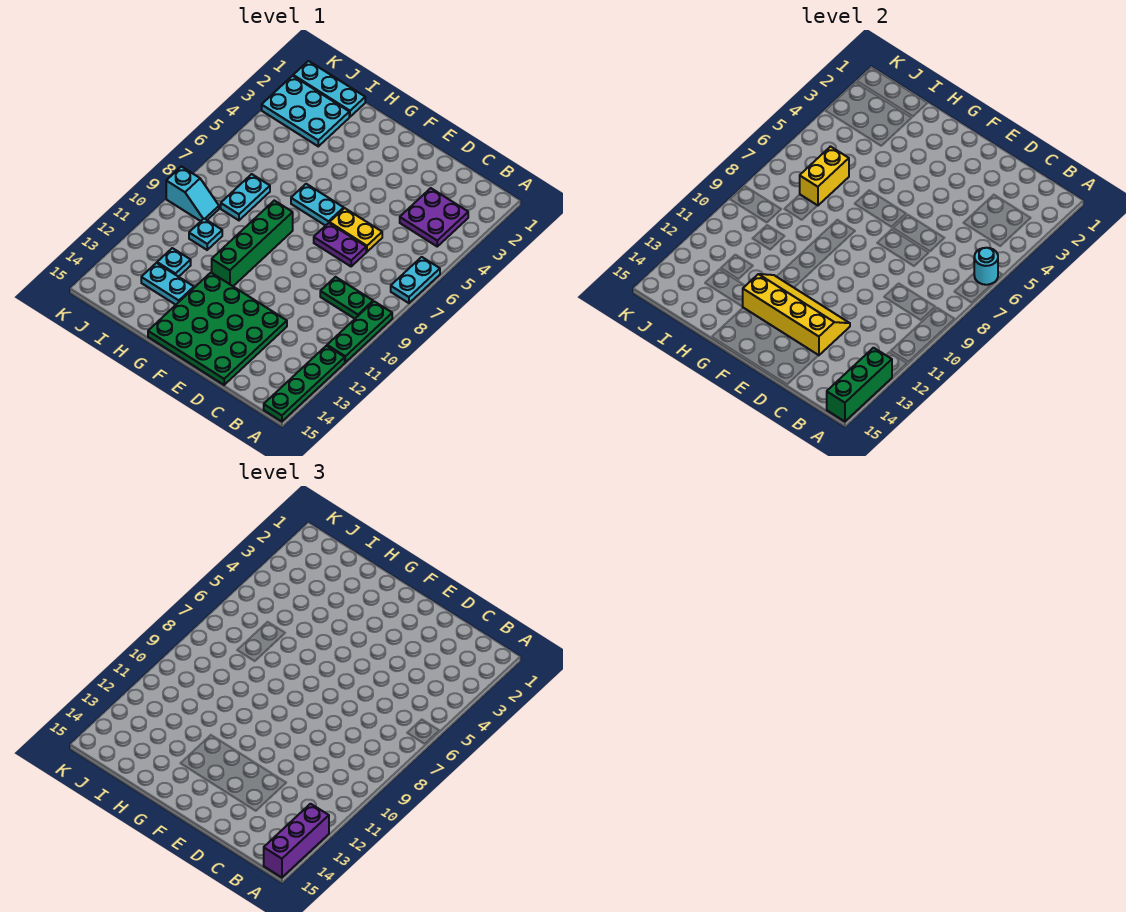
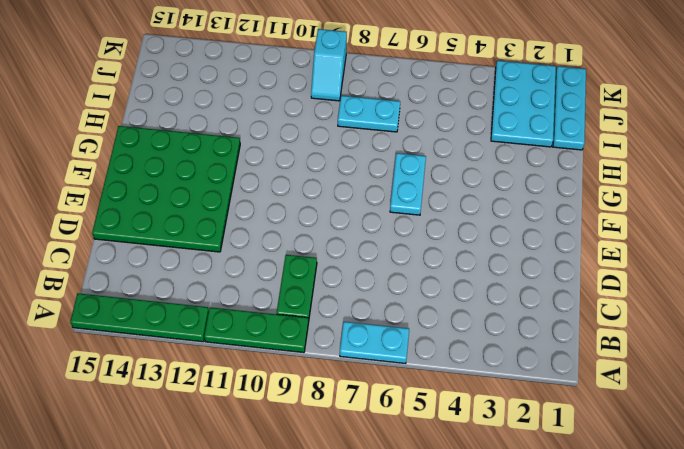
none -> purple 2x2 plate [400,188,468,246]
none -> yellow 1x2 plate [329,208,382,252]
none -> purple 1x2 plate [314,223,366,266]

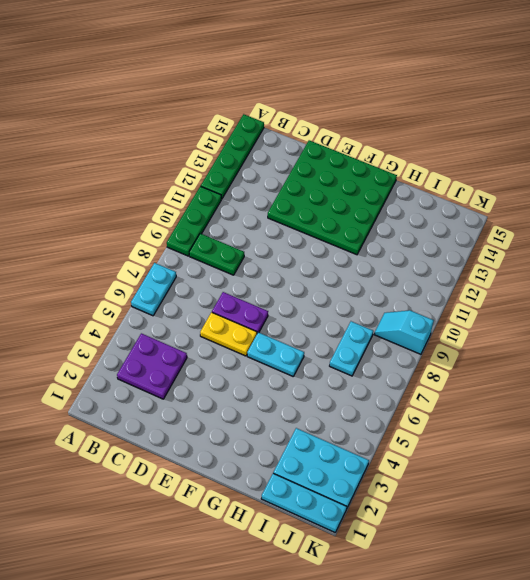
none -> green 1x4 brick [212,200,293,286]
none -> cyan 1x2 plate [141,263,194,305]
none -> cyan 1x1 plate [189,219,222,250]

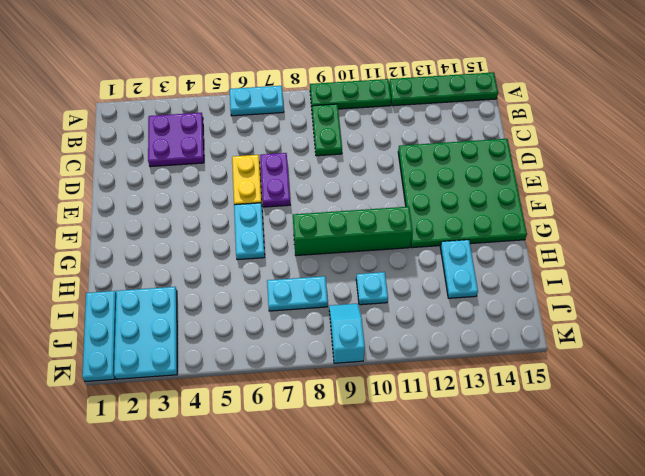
none -> cyan 1x1 plate [157,248,191,277]
none -> cyan 1x1 round brick [974,248,998,285]
none -> green 1x3 brick [827,348,892,421]

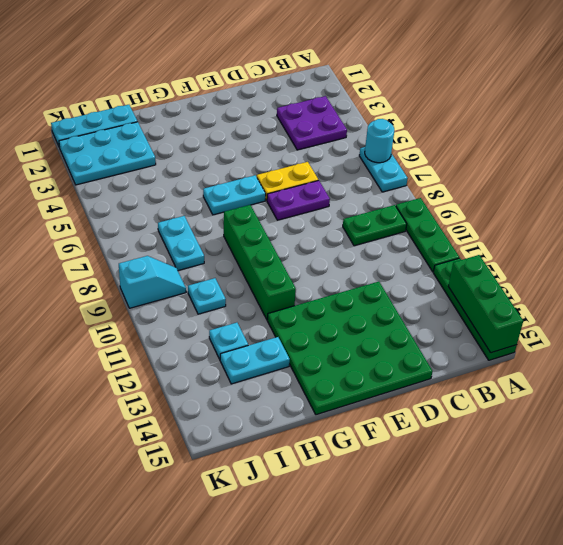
none -> yellow 2x4 slope [743,274,850,356]
none -> yellow 1x2 brick [800,147,849,206]
none -> purple 1x3 brick [264,804,329,877]

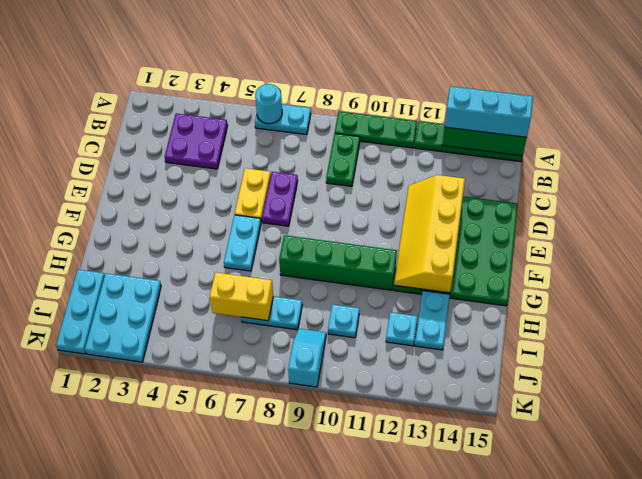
cyan 1x3 brick [445,86,533,137] -> purple 1x3 brick [264,804,329,877]

